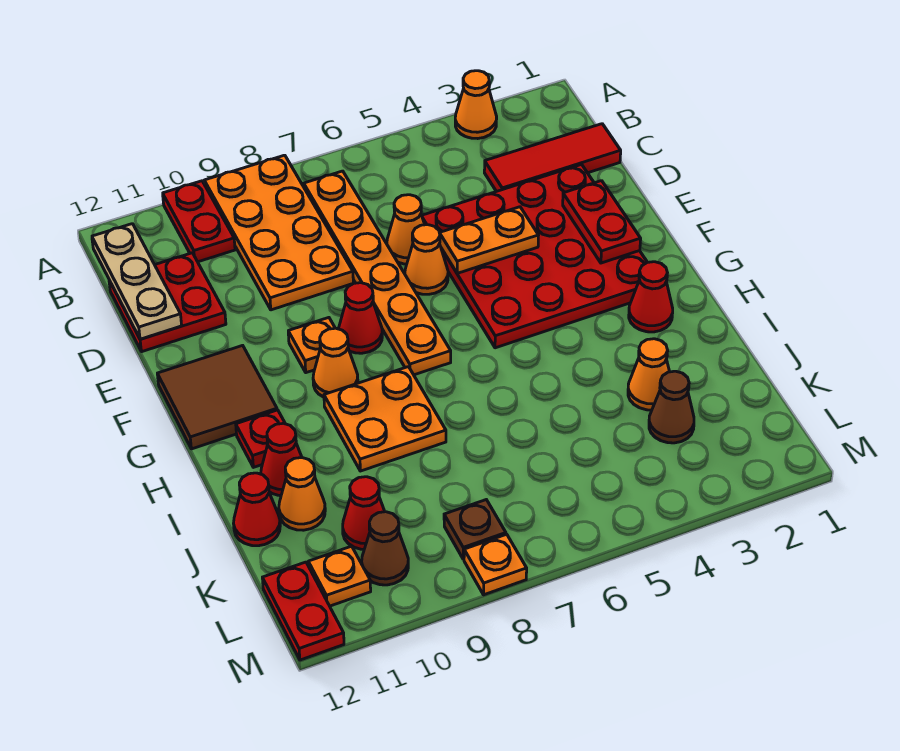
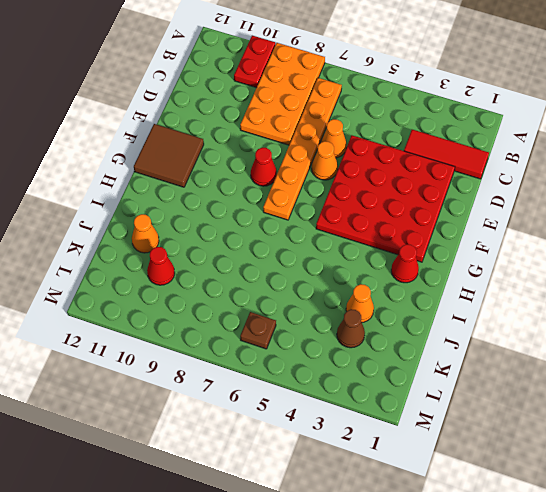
brown 1x1 plate [240,312,276,349] -> brown 1x1 plate moved to [444,500,506,559]
none -> orange 1x1 cone [455,71,497,139]
none -> red 2x2 plate [109,253,226,352]
none -> orange 1x1 plate [288,318,335,373]
none -> orange 1x1 cone [313,328,358,397]

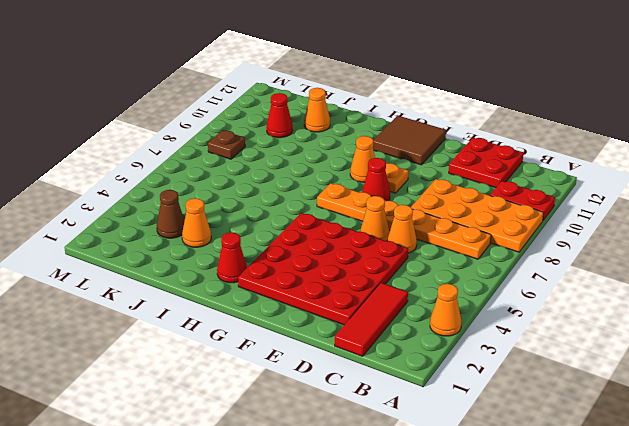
none -> orange 2x2 plate [324,367,446,471]
none -> red 1x1 plate [236,410,285,467]
none -> red 1x1 cone [261,423,302,496]
none -> red 1x1 cone [234,473,280,546]

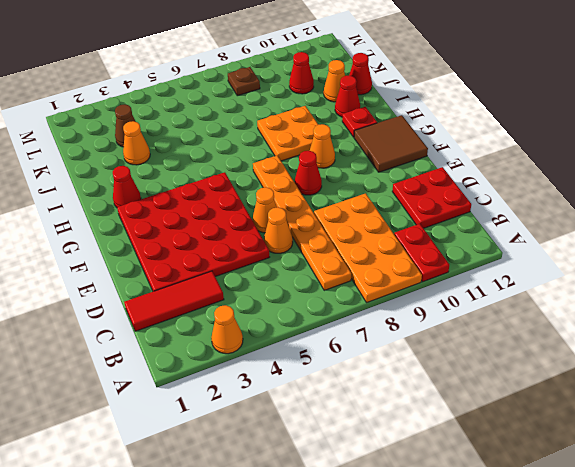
none -> orange 1x1 plate [288,318,335,373]
none -> brown 1x1 cone [362,512,408,585]
none -> orange 1x1 plate [308,546,371,606]
none -> red 1x2 plate [262,562,344,660]

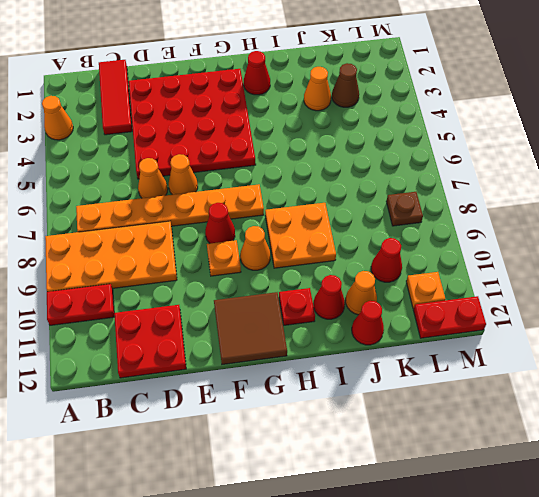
none -> brown 1x1 cone [362,512,408,585]
none -> orange 1x1 plate [464,534,527,595]
none -> tan 1x3 plate [92,224,182,339]
none -> red 1x2 plate [563,181,641,263]

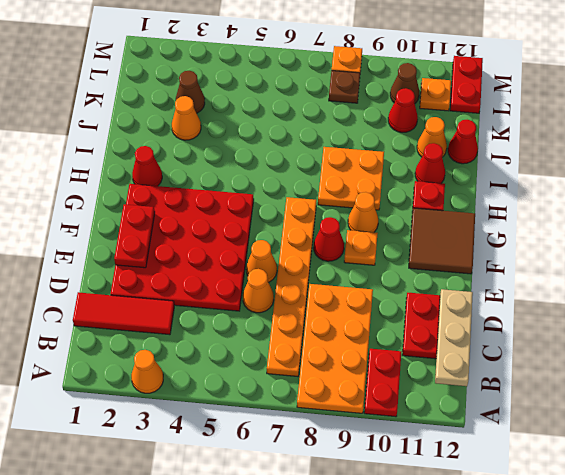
none -> orange 1x2 plate [440,207,539,273]

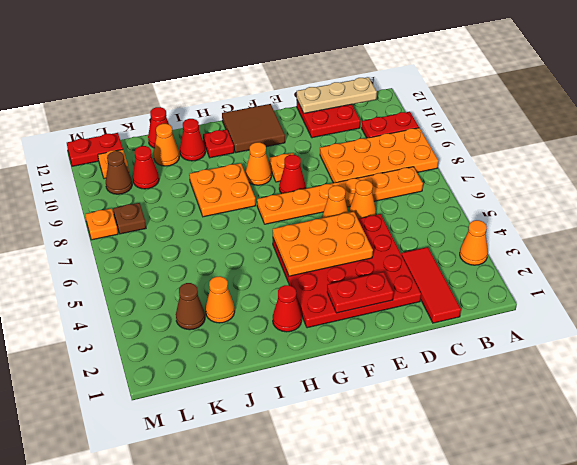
orange 2x3 plate [273,212,373,276] -> orange 1x2 plate [440,207,539,273]

